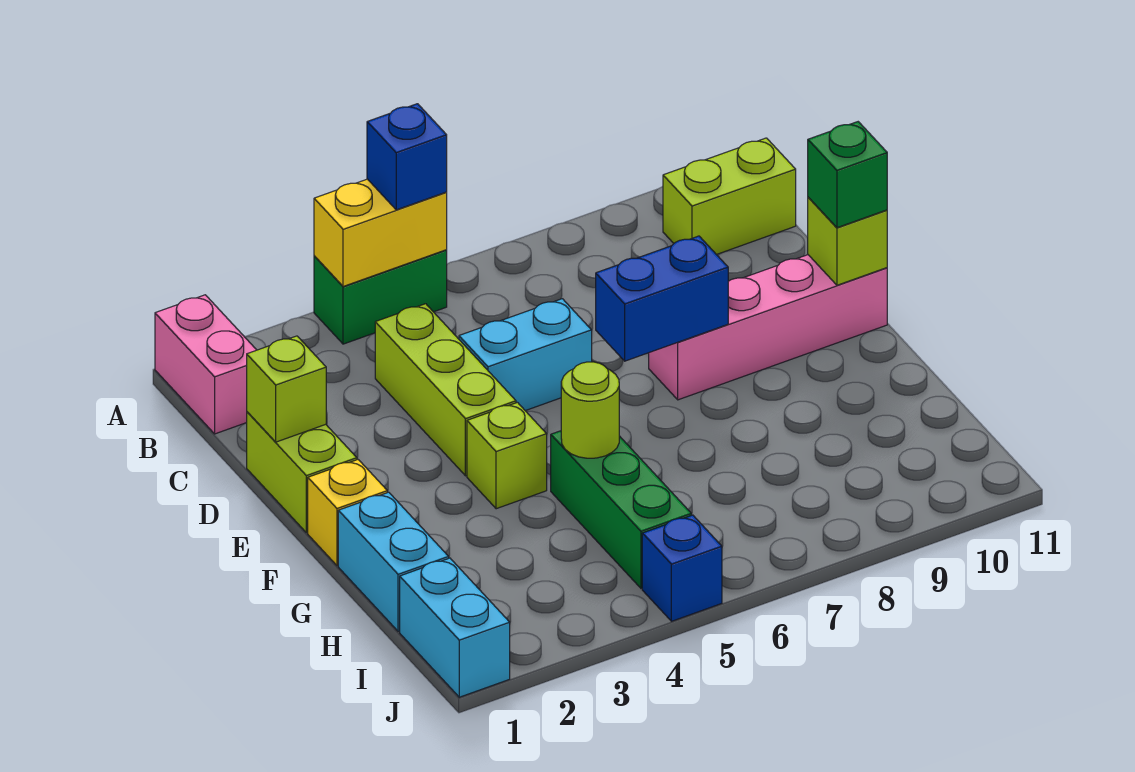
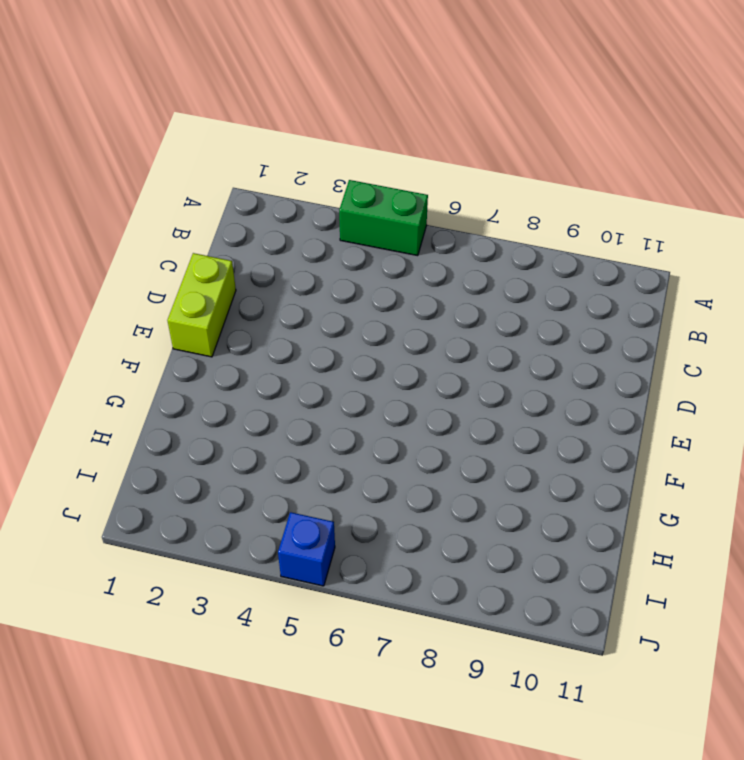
none -> pink 1x2 brick [155,295,256,434]
none -> lime 1x2 brick [663,138,796,255]
none -> lime 1x3 brick [375,304,516,476]

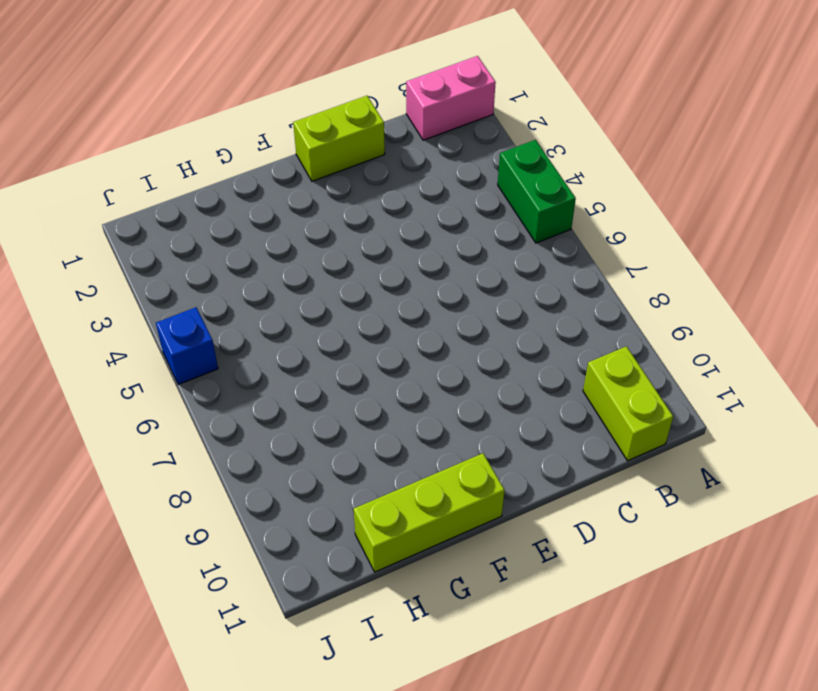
lime 1x3 brick [354,453,505,572] -> lime 1x3 brick moved to [375,304,516,476]
none -> cyan 1x2 brick [459,299,592,411]
none -> pink 1x4 brick [649,255,887,400]
none -> yellow 1x1 brick [308,460,387,566]

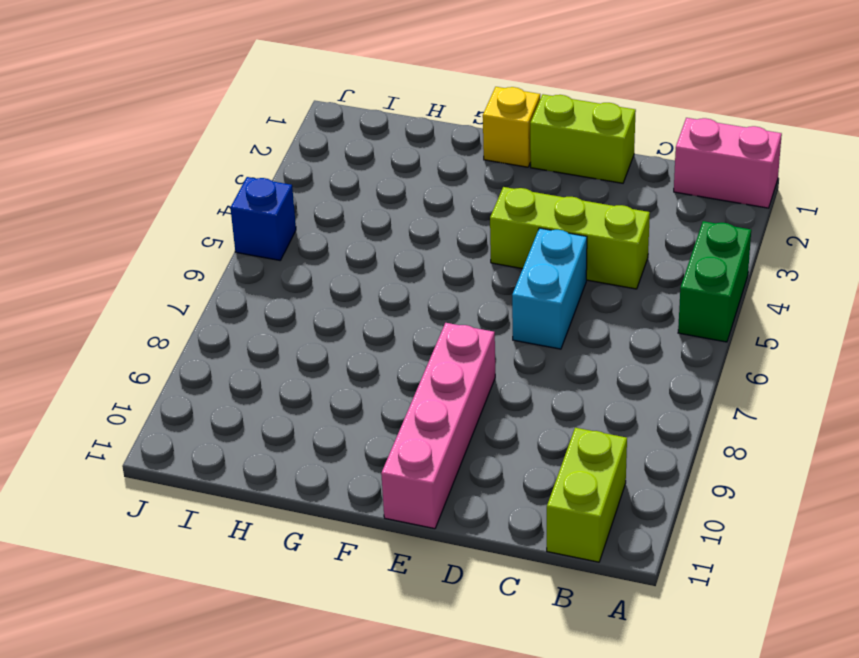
none -> lime 1x1 brick [467,402,547,509]
none -> cyan 1x2 brick [338,492,449,631]
none -> green 1x3 brick [551,431,691,588]

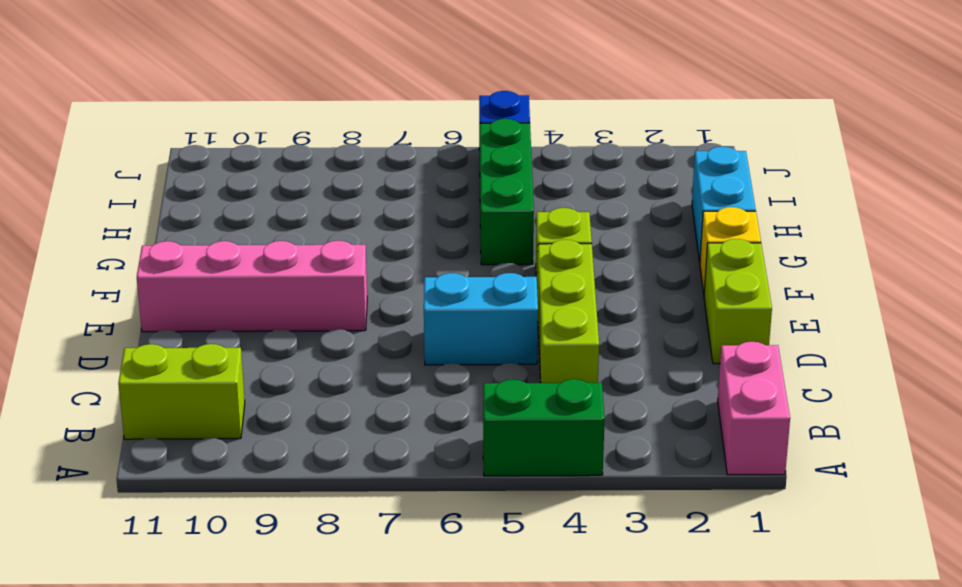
none -> cyan 1x2 brick [400,558,510,697]
none -> yellow 1x2 brick [314,179,447,286]
none -> lime 1x1 brick [247,336,326,442]

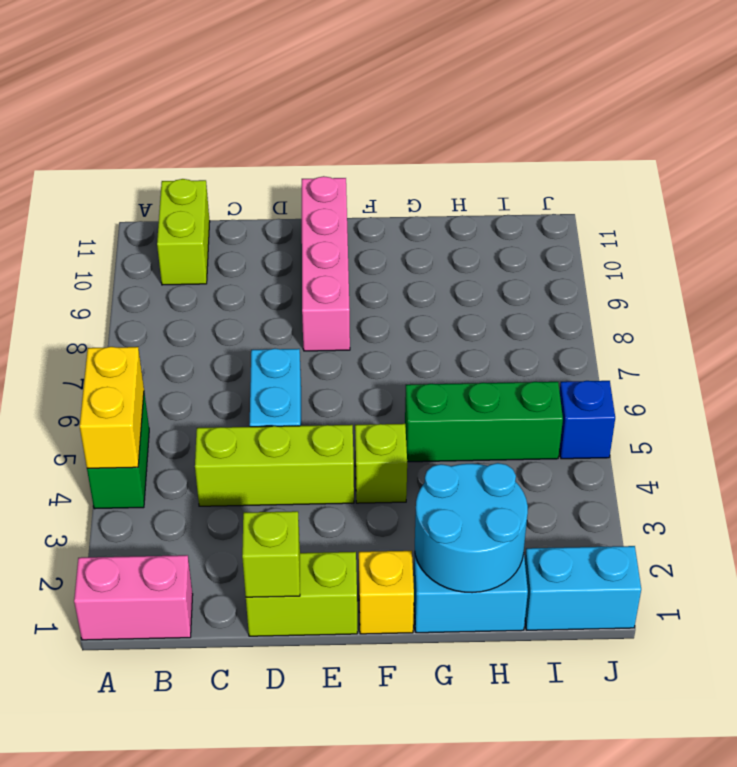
cyan 2x2 round brick [415,463,528,593] -> none
none -> blue 1x2 brick [596,236,728,361]
none -> lime 1x1 brick [808,197,887,285]
none -> lime 1x1 round brick [561,362,619,458]

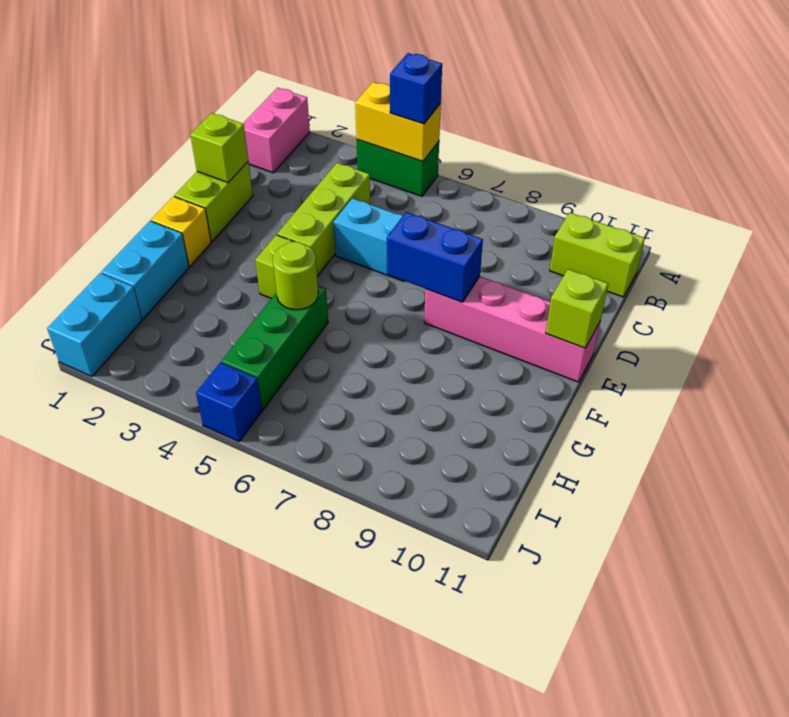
none -> green 1x1 brick [808,122,887,228]

